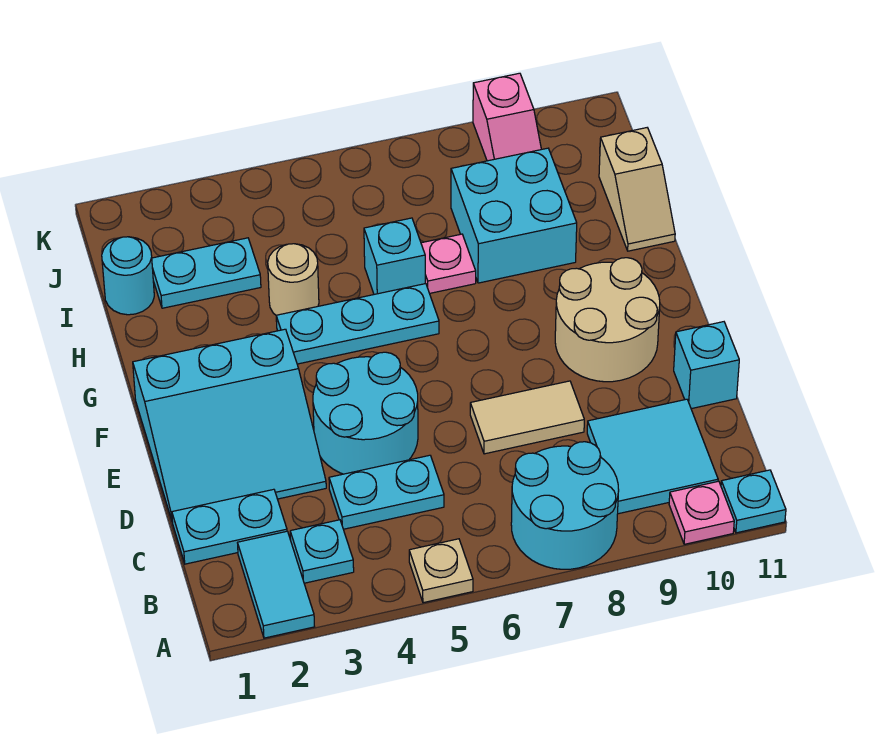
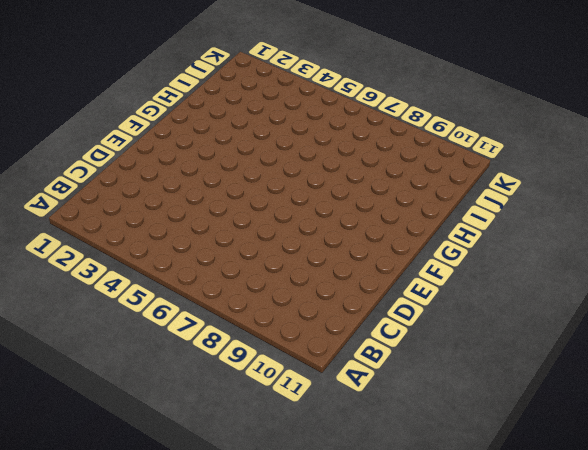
none -> cyan 1x2 tile [238,531,315,638]
none -> tan 1x1 plate [409,539,473,603]
none -> cyan 2x2 round brick [511,442,619,569]

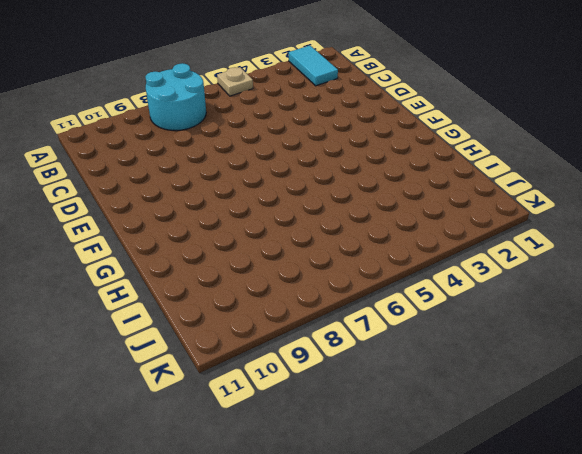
none -> pink 1x1 plate [669,481,734,544]
none -> cyan 1x1 plate [721,470,786,533]
none -> cyan 1x1 plate [290,520,354,583]

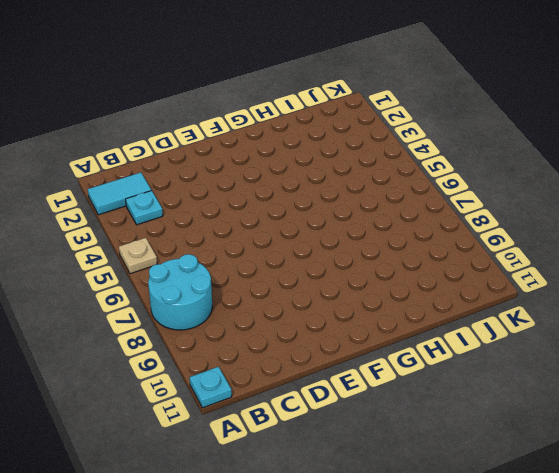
none -> pink 1x1 plate [669,481,734,544]
none -> cyan 2x2 tile [587,399,718,514]
none -> cyan 1x2 plate [172,489,287,564]

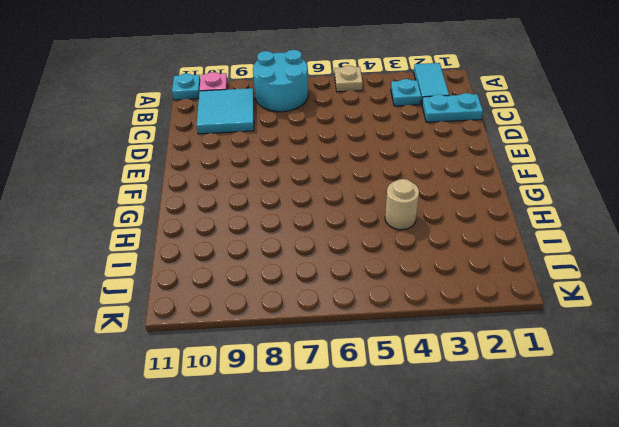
none -> cyan 1x2 plate [329,455,444,529]
none -> cyan 3x3 slope [133,329,326,520]
none -> cyan 2x2 round brick [313,352,418,474]

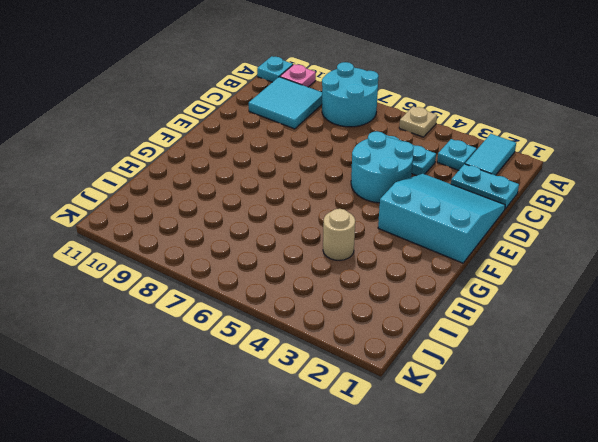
none -> tan 1x2 tile [470,381,584,454]
none -> cyan 1x1 brick [674,322,739,409]
none -> tan 2x2 round brick [555,258,660,382]

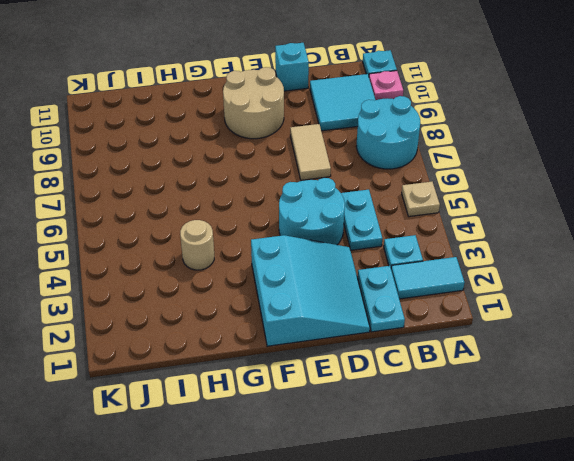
none -> cyan 1x3 plate [276,284,439,364]
none -> cyan 1x1 brick [364,218,425,294]
none -> pink 1x1 plate [421,234,476,293]

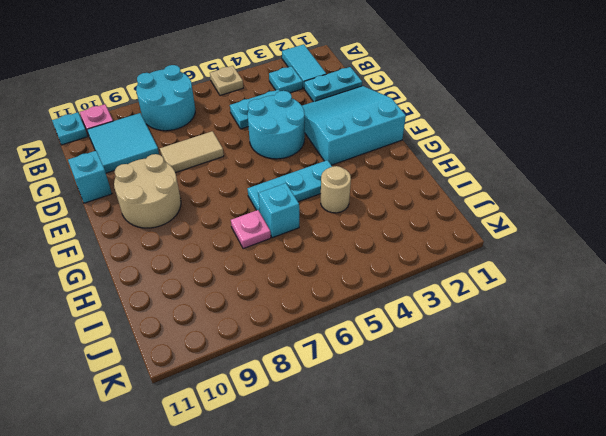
none -> cyan 2x2 brick [451,148,577,283]
none -> tan 1x2 slope [599,128,675,251]
none -> cyan 1x1 round brick [102,237,154,315]

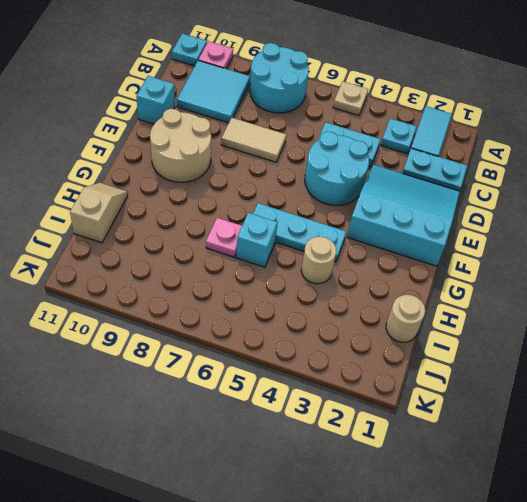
tan 1x1 round brick [386,295,425,342] -> cyan 1x1 round brick [102,237,154,315]
none -> cyan 2x2 brick [451,148,577,283]
none -> cyan 1x2 plate [152,238,261,308]
none -> pink 1x2 slope [473,73,541,161]

